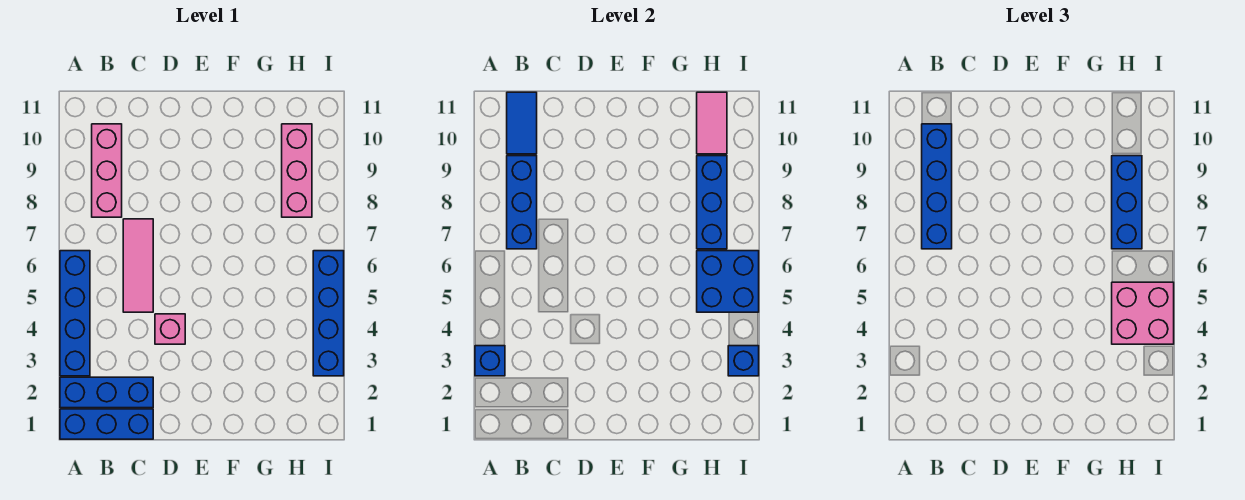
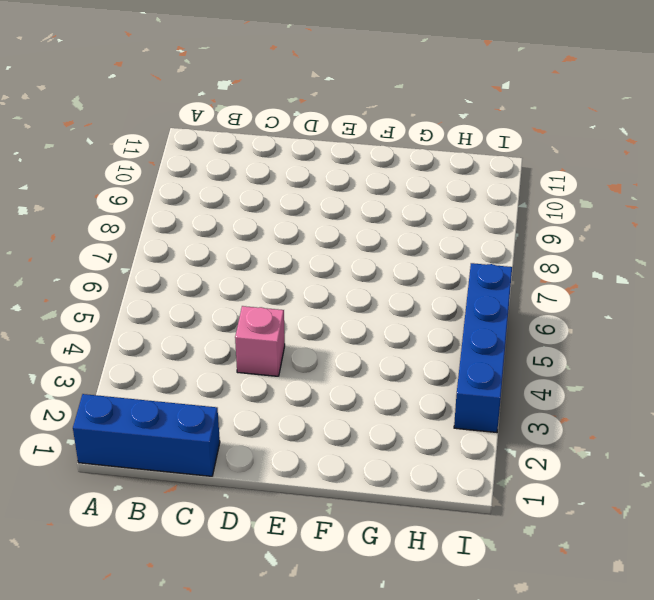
none -> blue 1x3 brick [60,377,153,408]
none -> blue 1x4 brick [60,251,90,376]
none -> pink 1x3 brick [92,124,122,217]

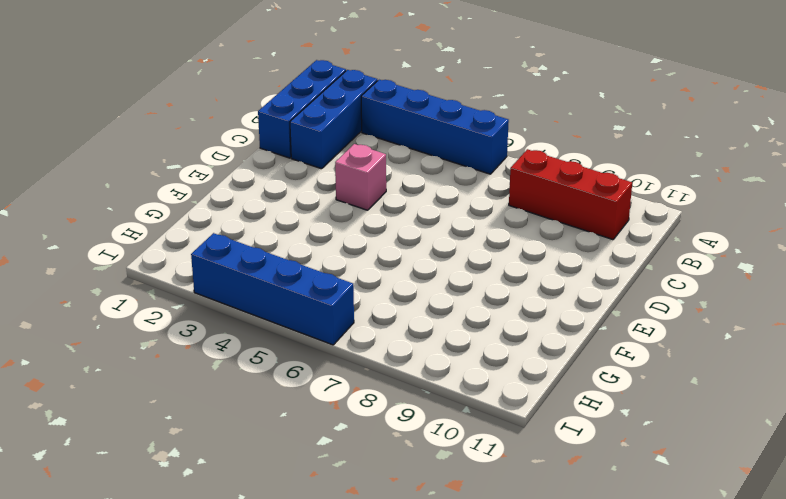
red 1x3 brick [509,149,632,240] -> pink 1x3 brick [92,124,122,217]
none -> pink 1x3 tile [123,219,153,312]
none -> pink 1x3 brick [282,124,312,217]
none -> blue 1x1 brick [475,346,505,376]

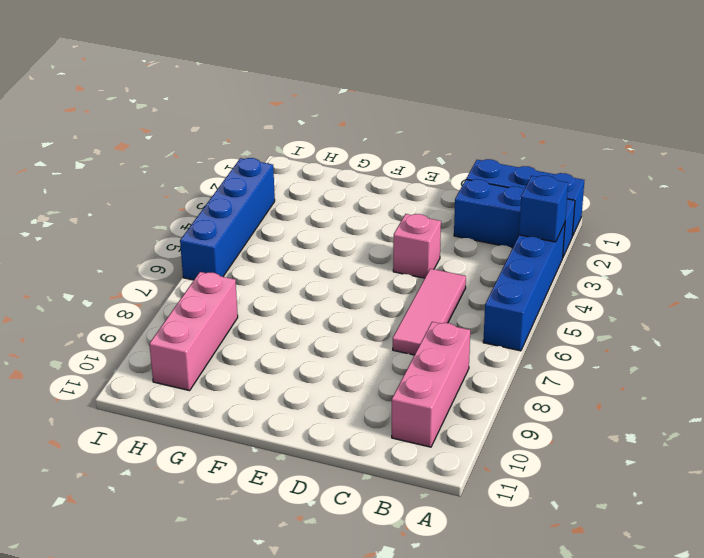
none -> blue 1x3 brick [507,156,537,249]
none -> blue 1x2 tile [507,92,537,154]
none -> blue 2x2 brick [697,251,759,312]

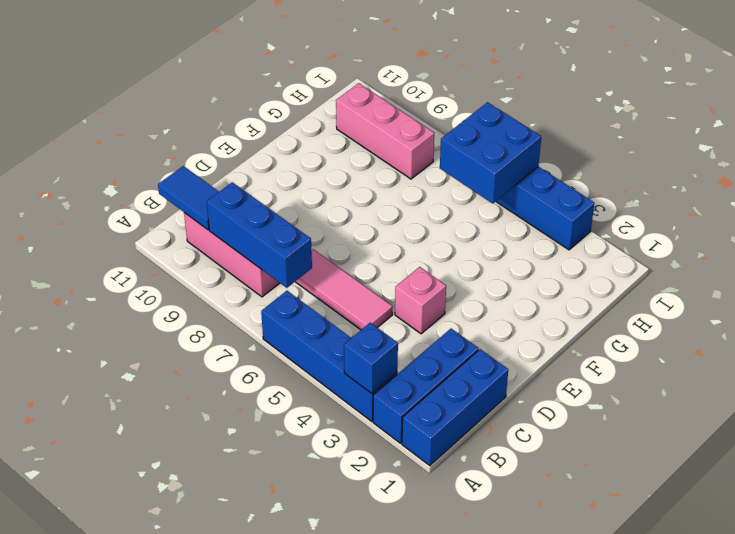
none -> blue 1x3 brick [697,156,727,249]
none -> pink 1x2 tile [697,92,727,154]
none -> blue 1x1 brick [728,346,759,376]

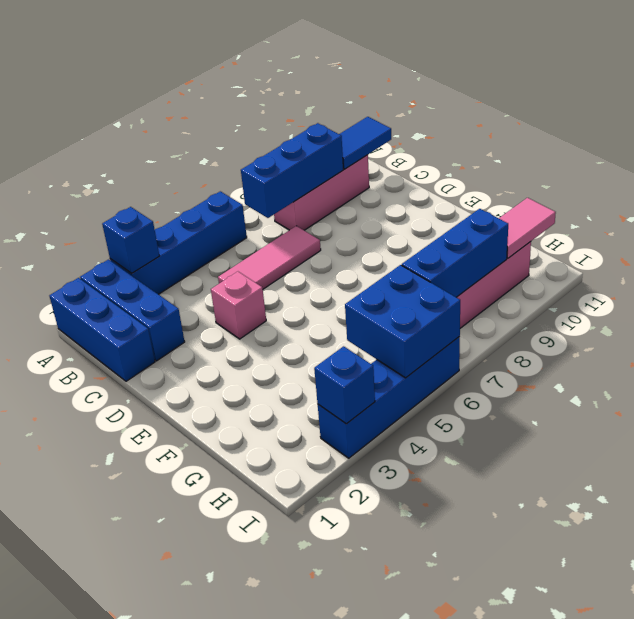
none -> blue 1x4 brick [922,124,952,249]
none -> pink 2x2 brick [1112,282,1174,344]
none -> blue 1x3 brick [1112,156,1142,249]

